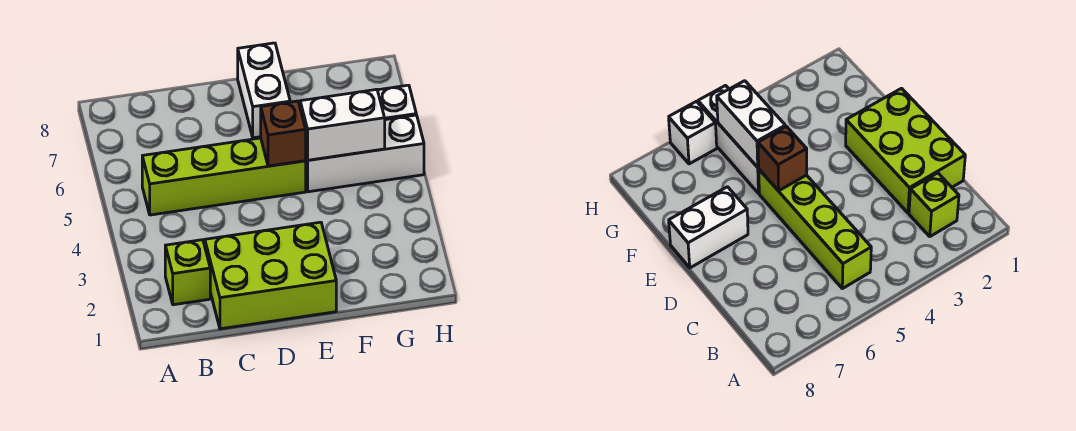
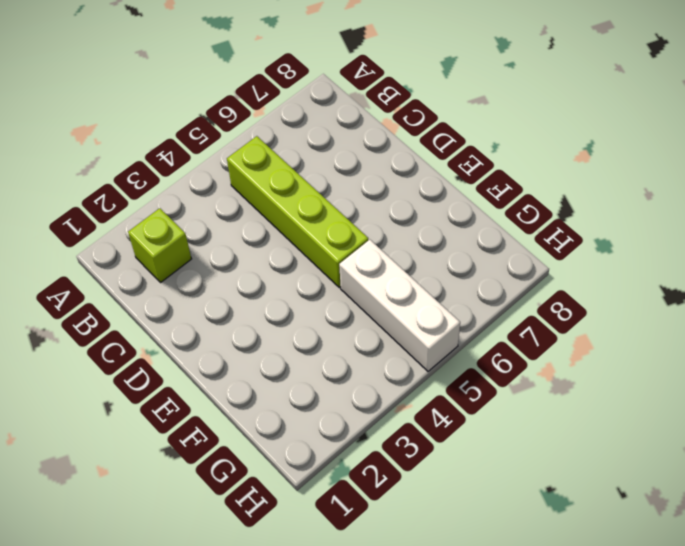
none -> lime 2x3 brick [205,222,336,329]
none -> white 1x2 brick [238,43,290,138]

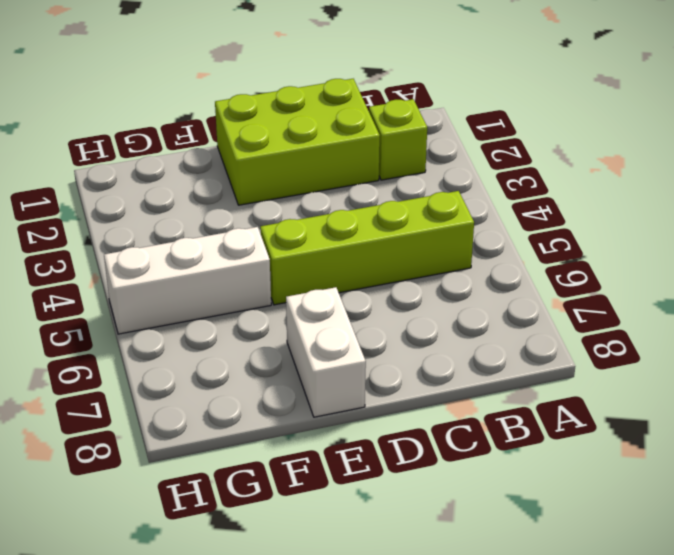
none -> white 1x1 brick [378,85,416,120]
none -> brown 1x1 brick [261,101,306,166]

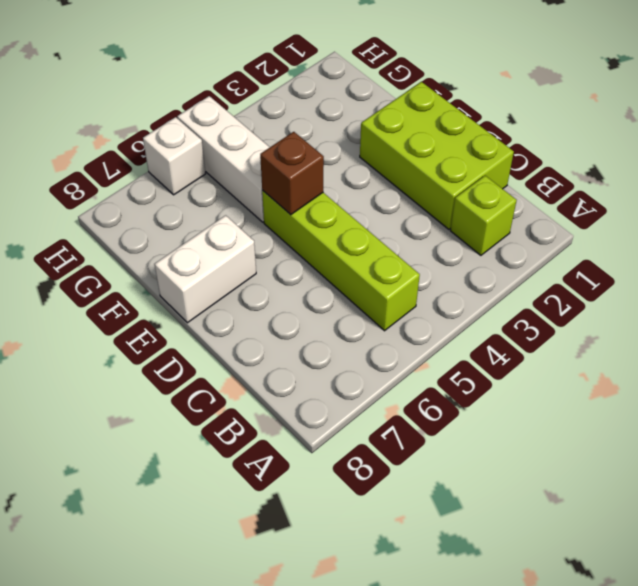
none -> white 1x2 brick [300,89,385,160]

